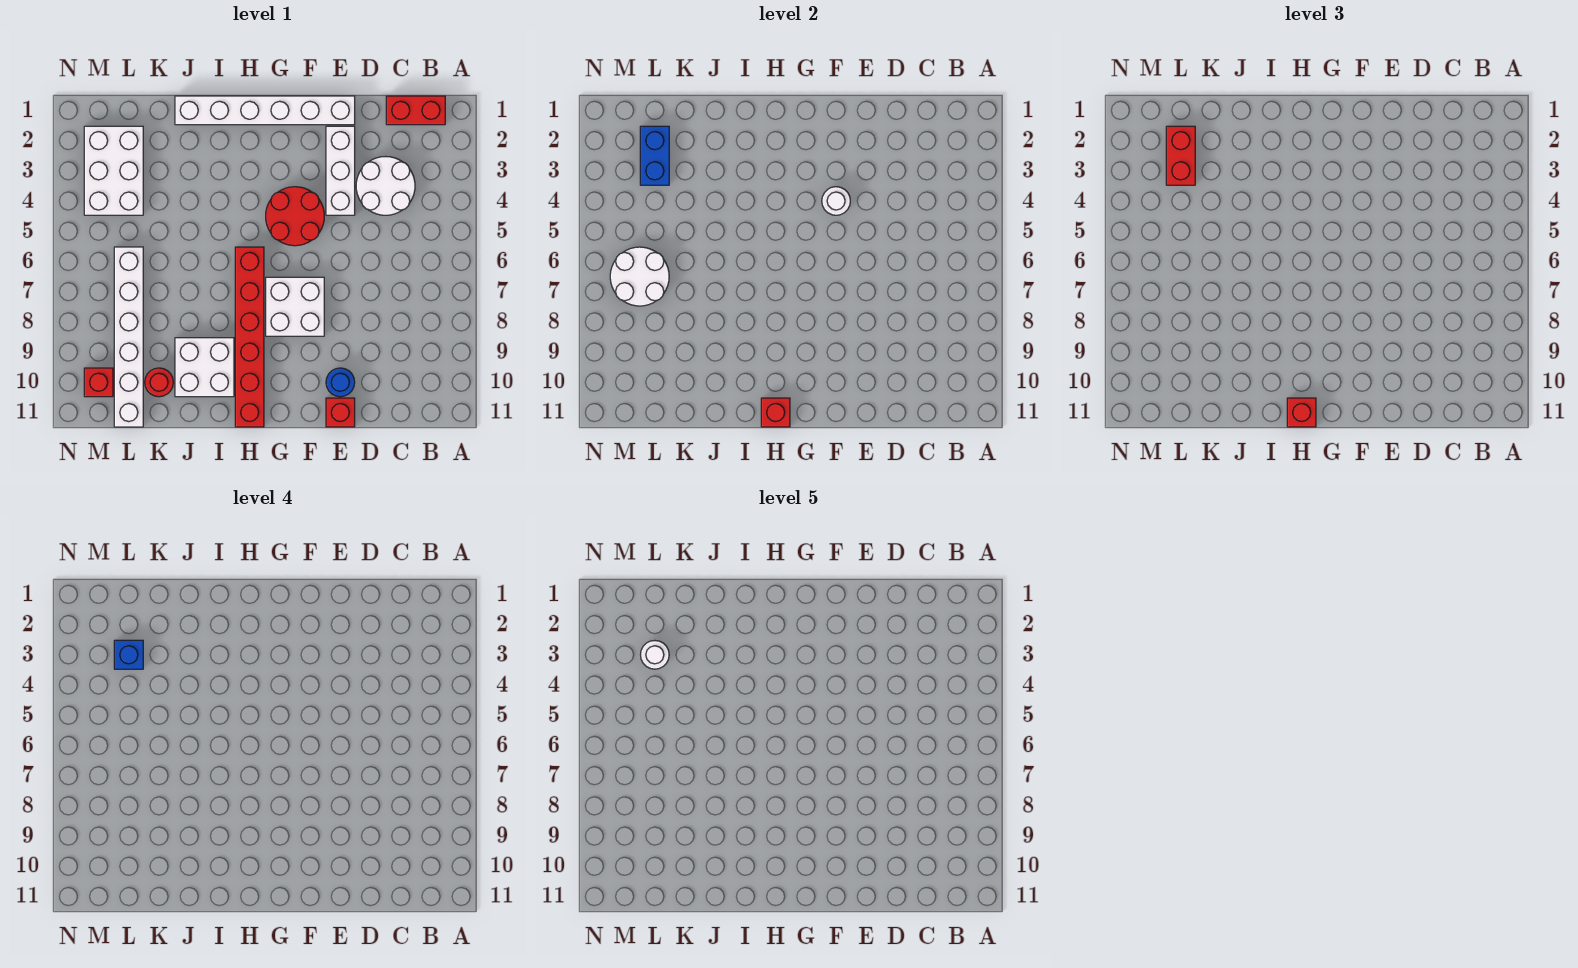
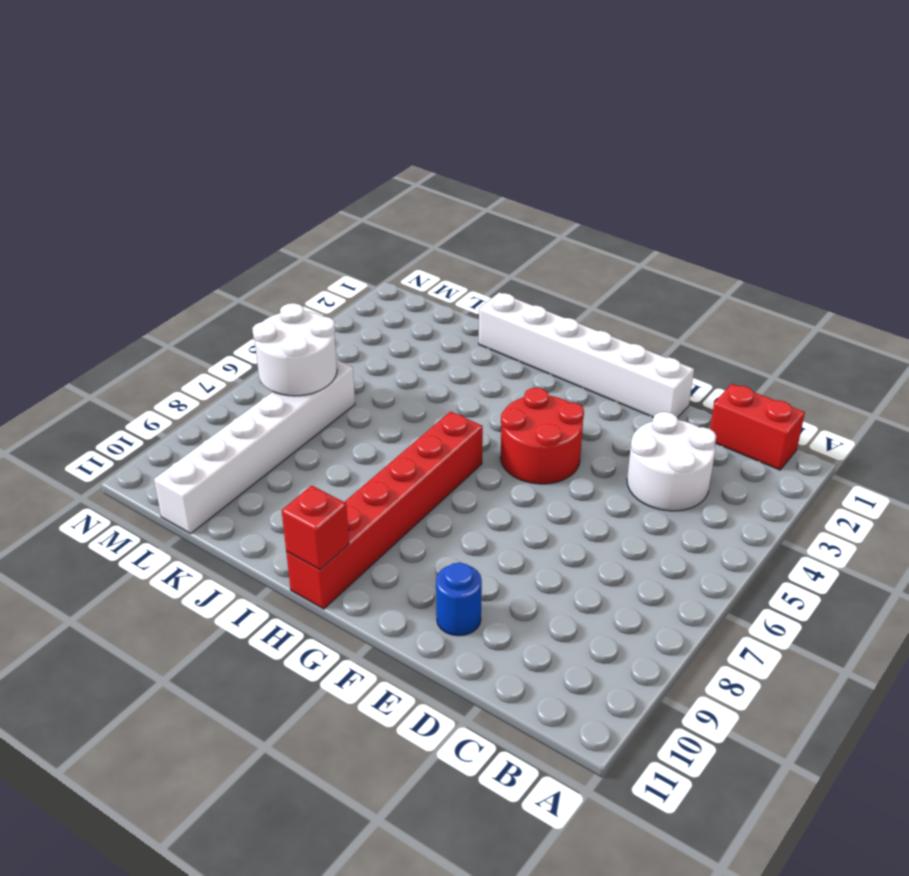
none -> white 1x3 brick [326,126,355,215]
none -> red 1x1 brick [326,398,355,427]
none -> white 2x2 brick [266,277,324,336]

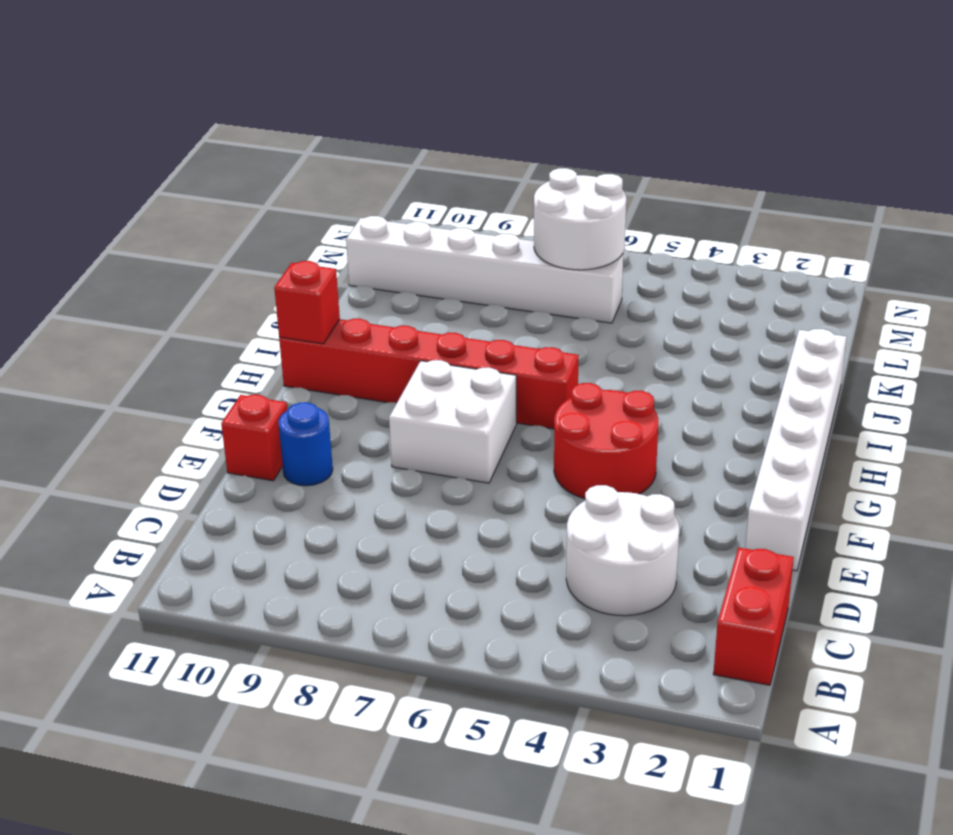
none -> white 1x3 brick [326,126,355,215]
none -> white 2x2 brick [175,338,234,397]
none -> red 1x1 round brick [145,368,173,397]

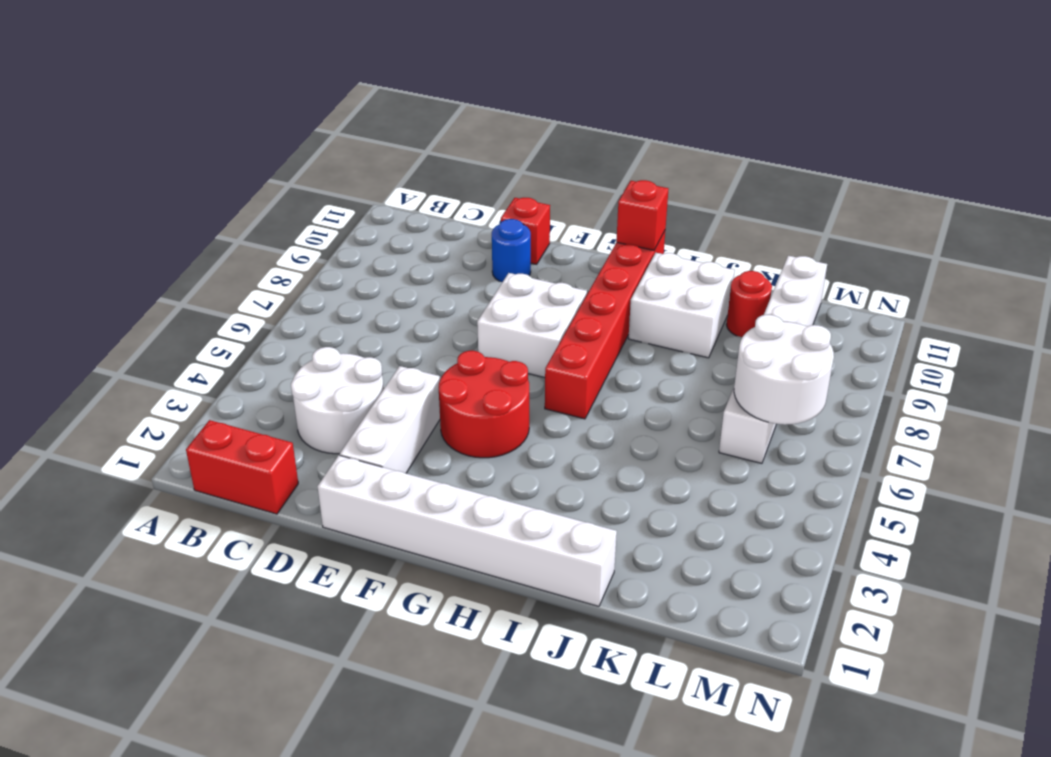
none -> white 2x3 brick [84,126,143,215]
none -> red 1x1 brick [84,368,113,397]
none -> white 1x1 round brick [822,187,850,215]

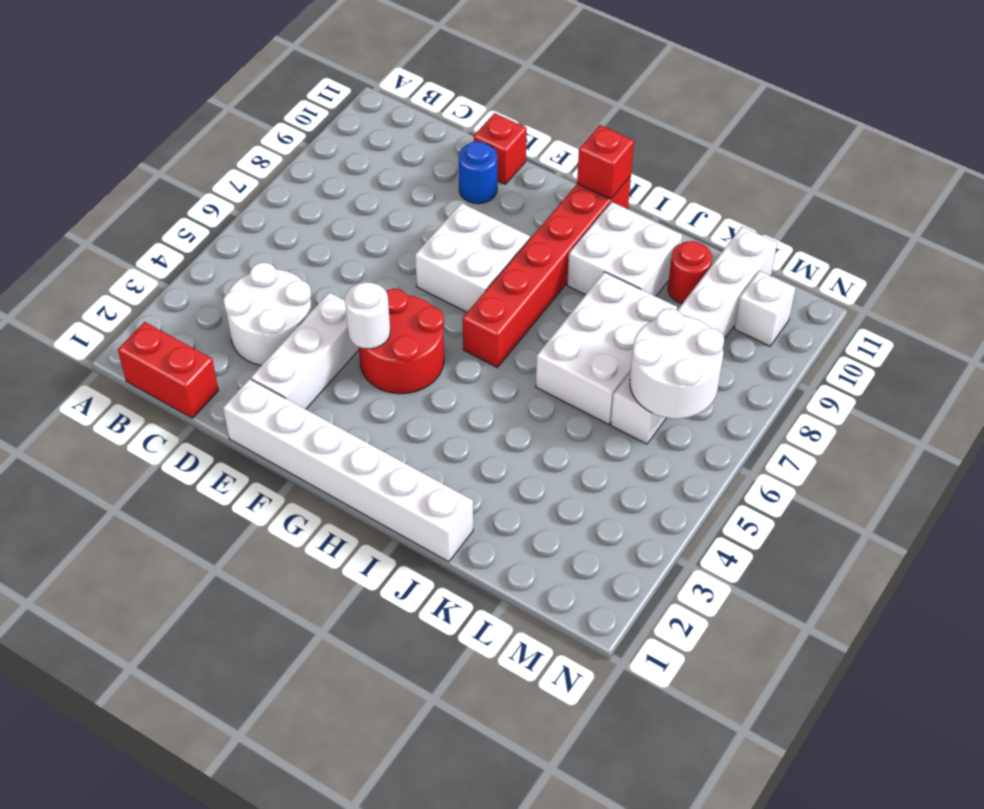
white 2x3 brick [536,272,677,424] -> white 2x3 brick moved to [84,126,143,215]
white 1x1 brick [734,271,796,346] -> red 1x1 brick [84,368,113,397]
none -> blue 1x2 brick [640,126,669,185]
none -> red 1x1 brick [1287,398,1316,427]
none -> red 1x2 brick [1166,126,1195,185]

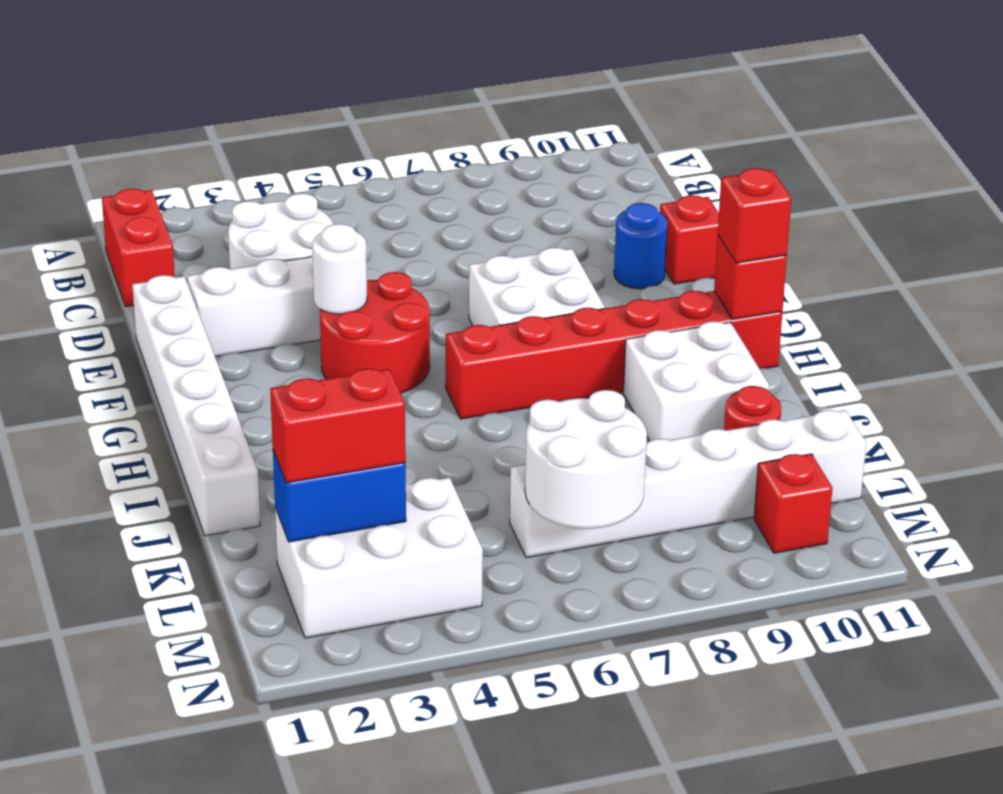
none -> blue 1x1 brick [114,640,143,669]
none -> white 1x1 round brick [641,641,669,669]

